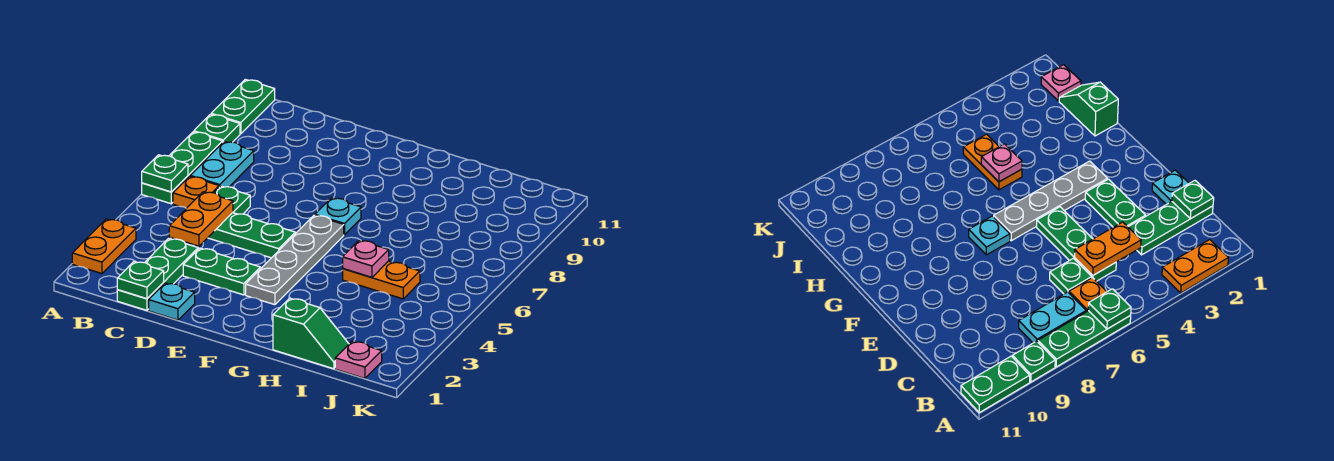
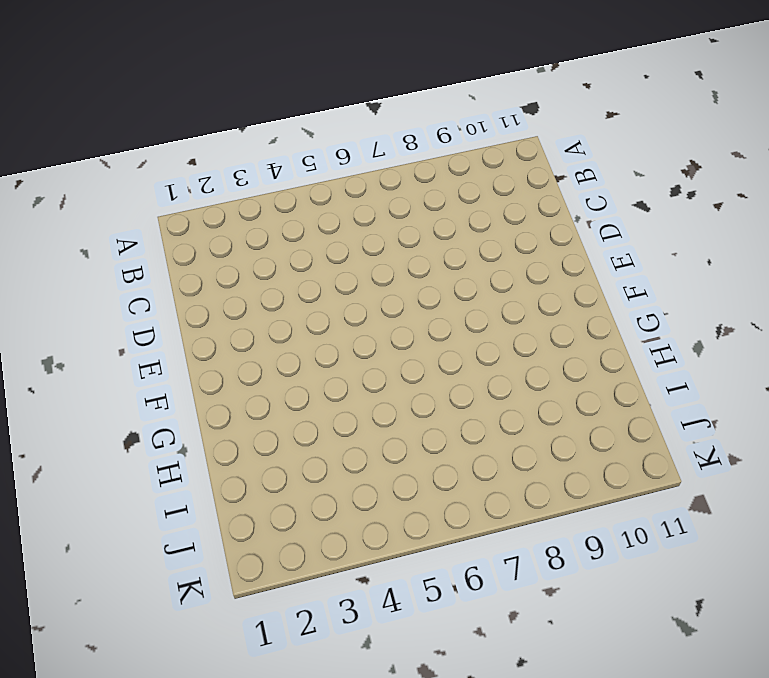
none -> orange 1x2 plate [72,219,136,273]
none -> green 1x3 plate [142,132,223,204]
none -> green 1x1 plate [194,114,240,142]

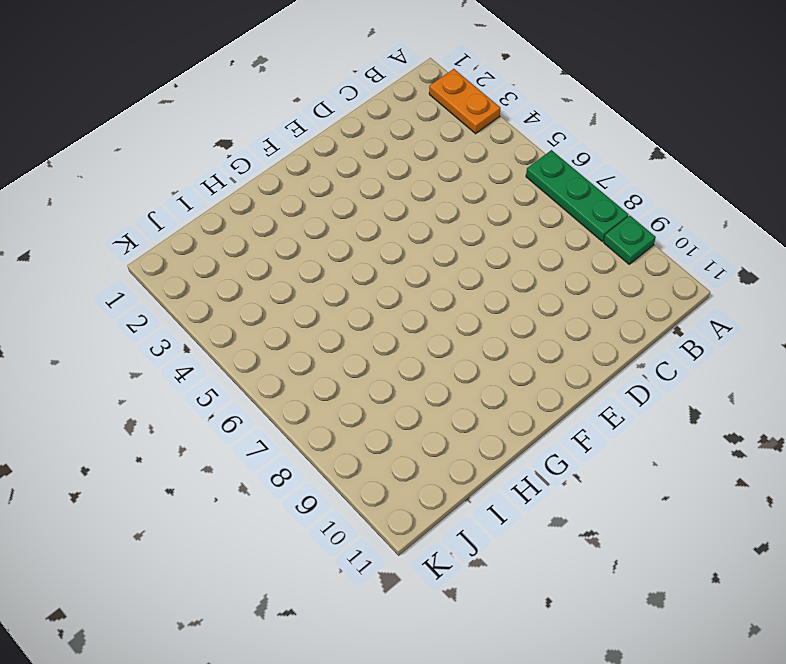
none -> green 1x2 plate [211,79,275,134]
none -> orange 1x1 plate [173,176,219,208]
none -> cyan 1x2 plate [190,141,254,187]

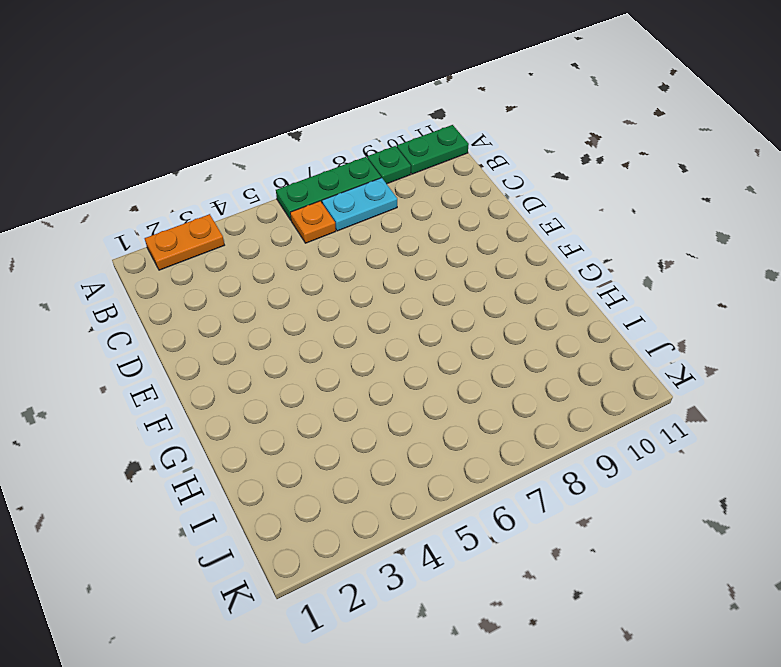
none -> green 1x3 plate [117,238,198,310]
none -> green 1x3 plate [208,213,295,258]
none -> green 1x1 plate [214,186,250,214]

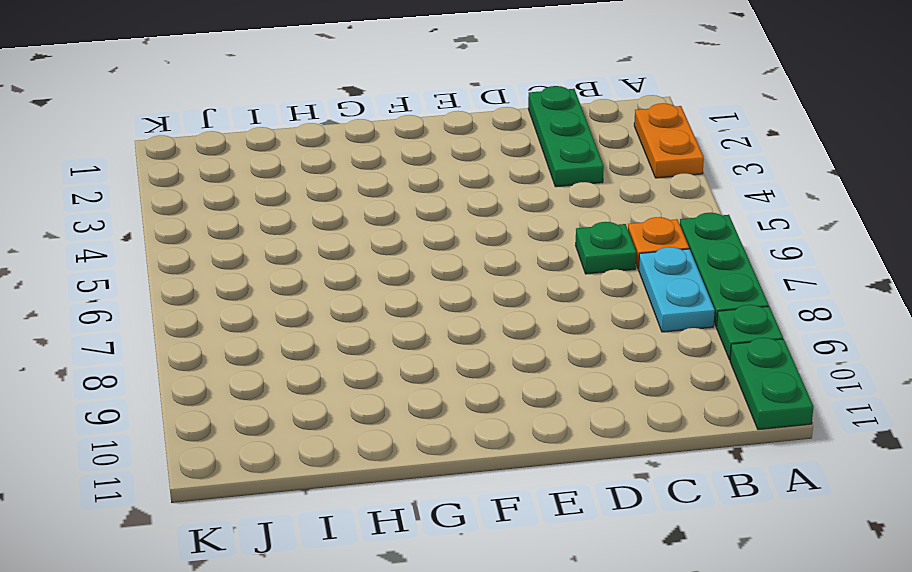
none -> green 1x3 plate [208,213,295,258]
none -> cyan 1x1 plate [149,283,195,320]
none -> green 1x2 plate [183,248,261,295]

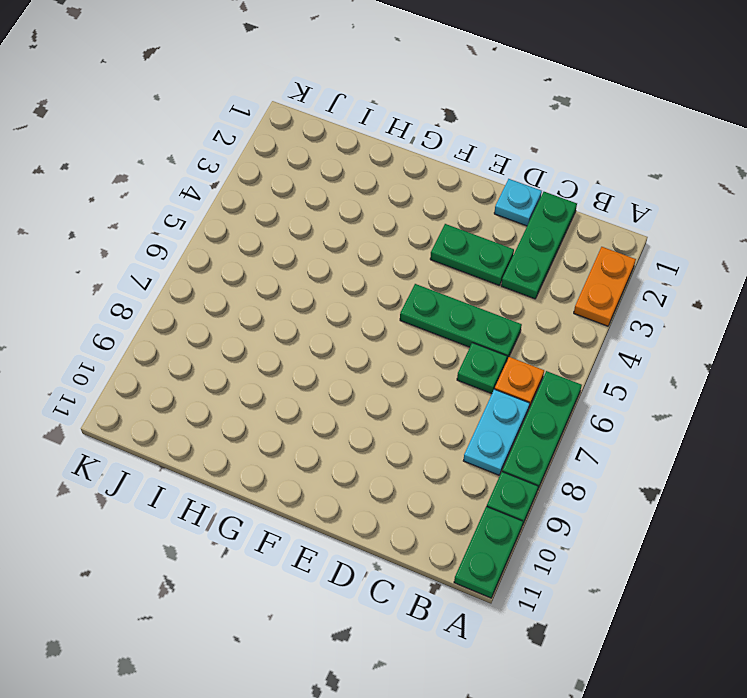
none -> grey 1x4 plate [246,215,344,305]
none -> cyan 1x1 plate [315,198,361,235]
none -> green 1x2 slope [273,298,349,369]

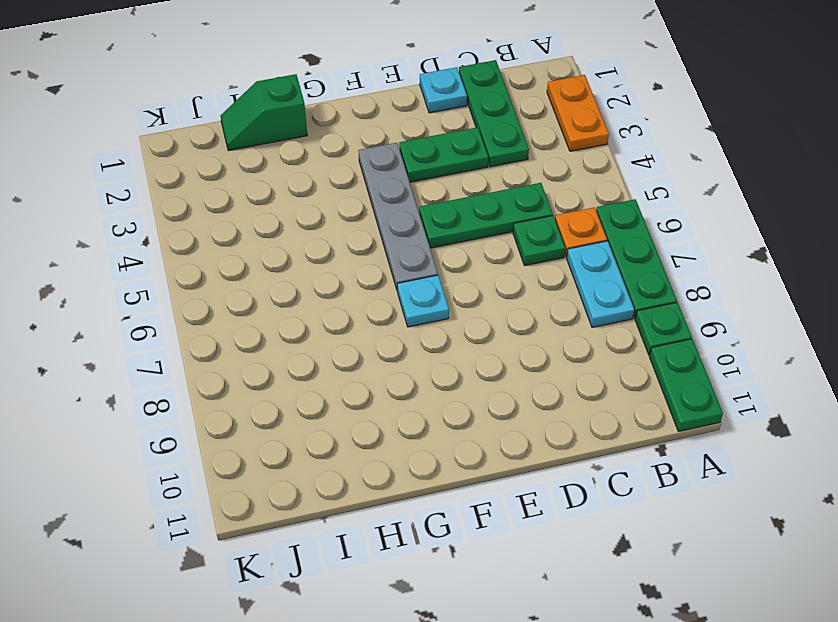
none -> orange 1x2 plate [343,261,420,299]
none -> pink 1x1 plate [335,341,382,378]
none -> green 1x1 plate [142,155,188,192]

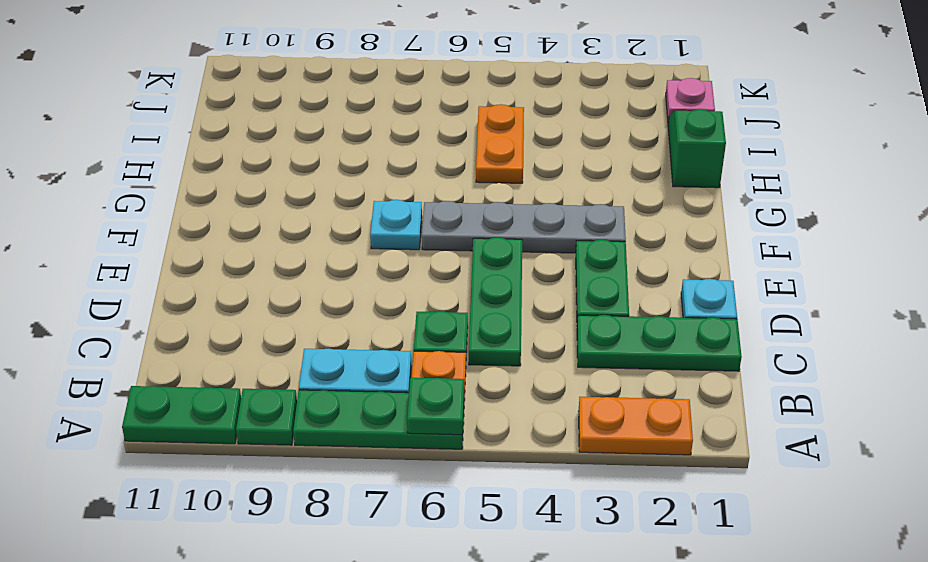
none -> green 1x1 plate [117,262,164,299]
none -> orange 1x2 plate [169,192,233,246]
none -> pink 1x1 plate [343,240,389,277]

